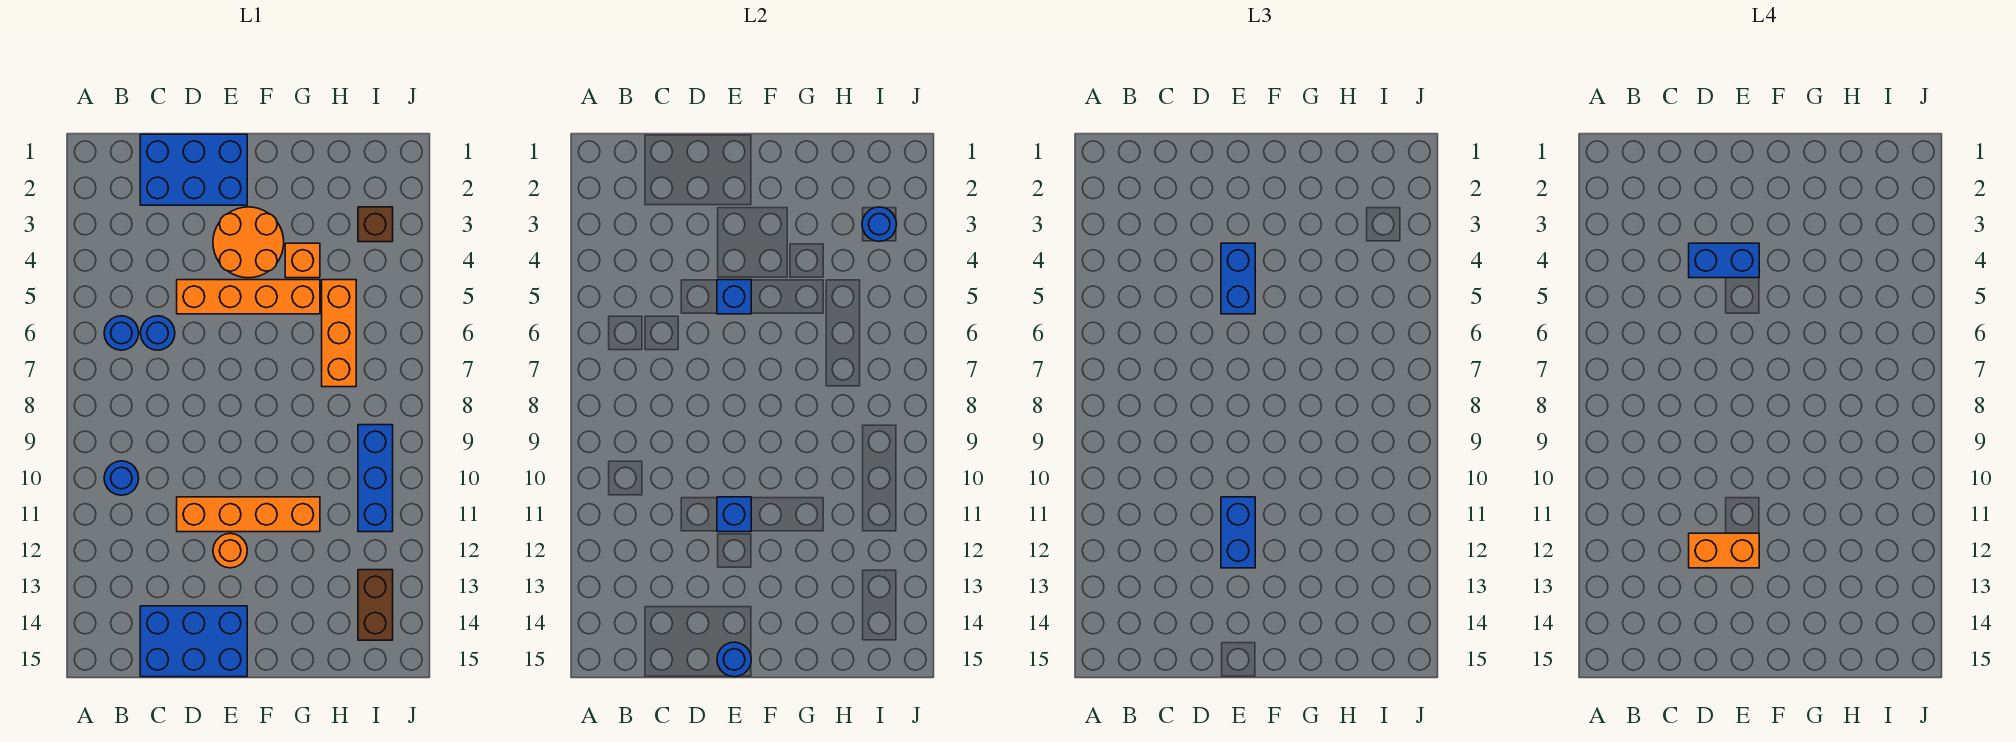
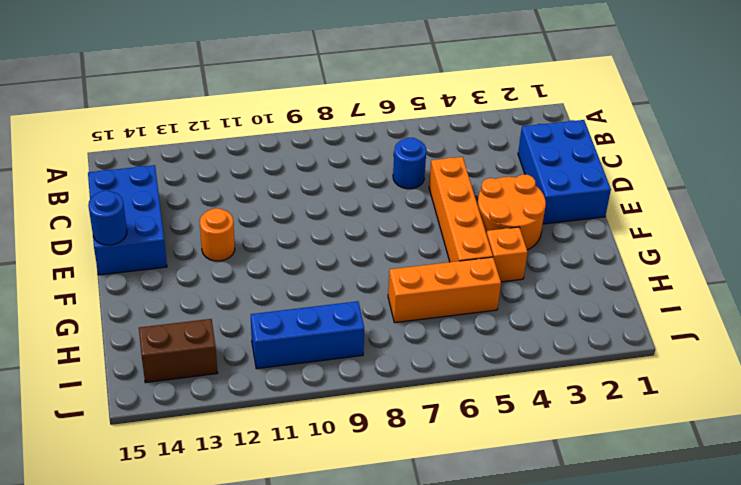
none -> blue 1x1 round brick [104,316,139,350]
none -> blue 1x1 round brick [104,461,139,495]
none -> orange 1x4 brick [177,497,320,532]

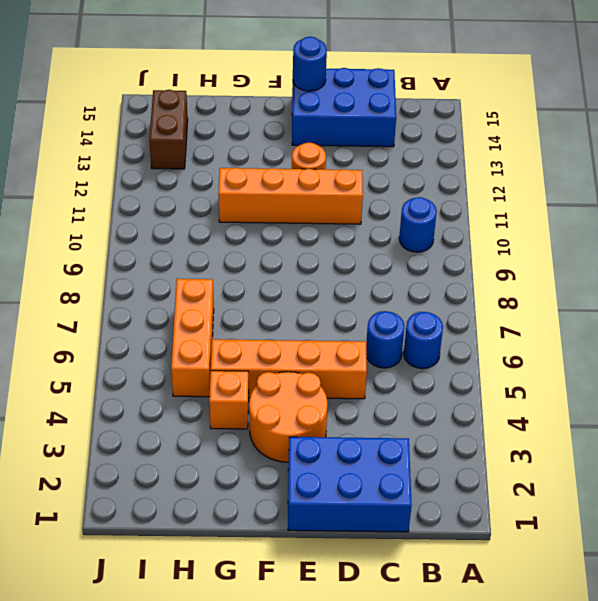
none -> brown 1x1 brick [358,207,393,242]
none -> blue 1x3 brick [358,425,393,532]
none -> blue 1x1 brick [717,280,751,314]

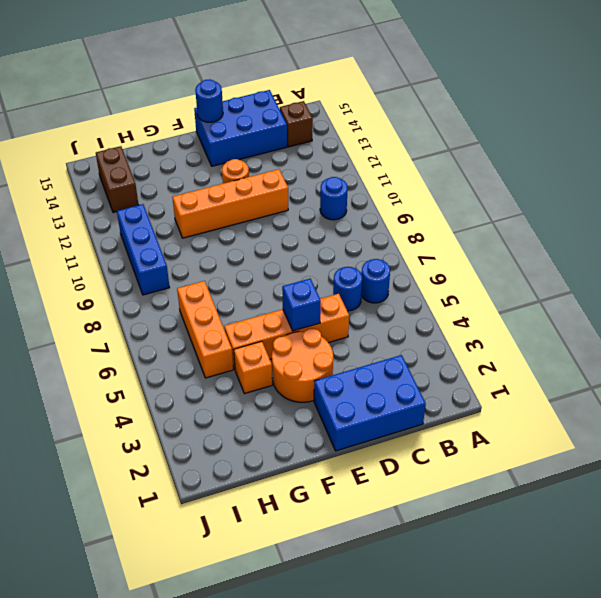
brown 1x1 brick [280,101,313,147] -> brown 1x1 brick moved to [358,207,393,242]
none -> blue 1x1 brick [717,497,751,532]
none -> blue 1x1 round brick [862,207,897,242]
none -> blue 1x2 brick [1221,243,1255,314]

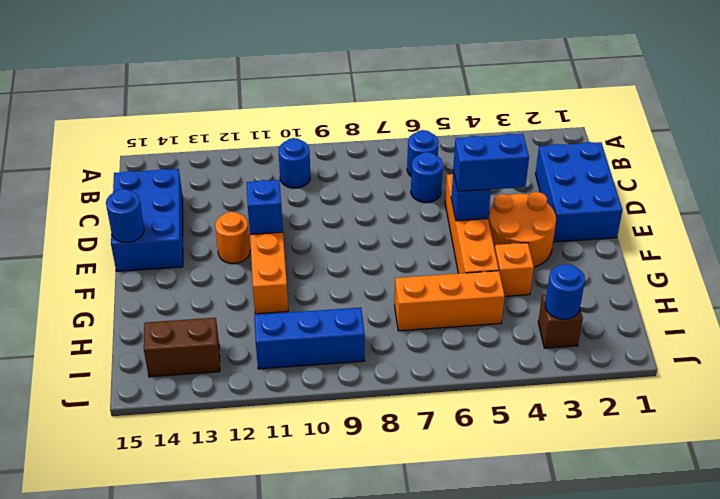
none -> blue 1x2 brick [1221,497,1255,568]
none -> blue 1x2 brick [1689,243,1759,278]
none -> orange 1x2 brick [1689,533,1759,568]

